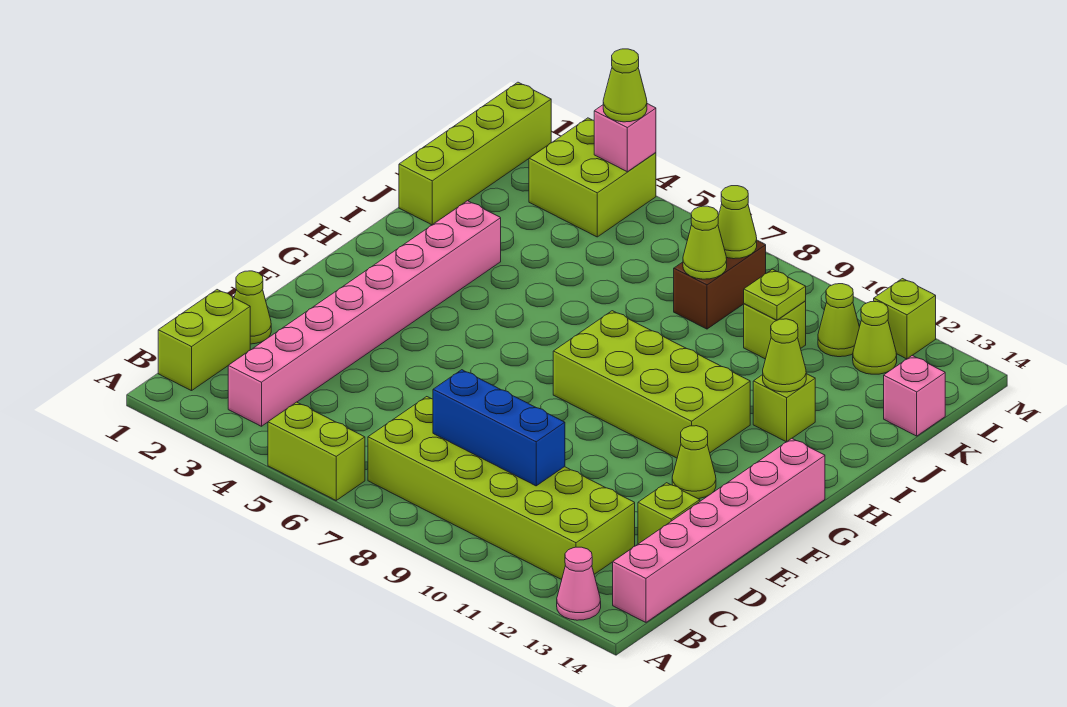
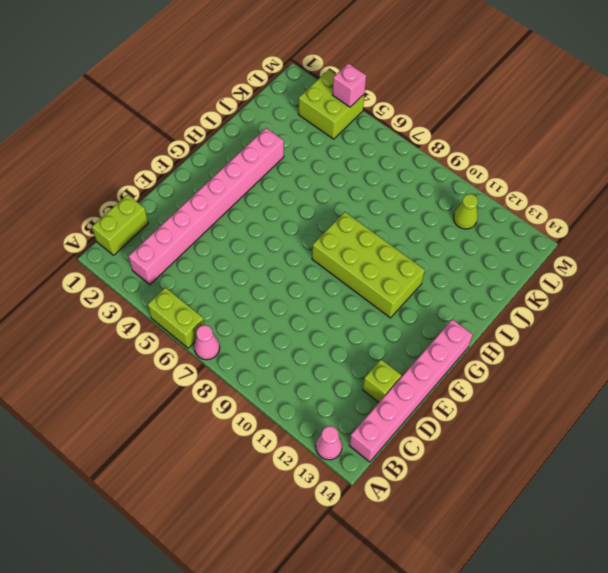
pink 1x1 cone [194,325,220,360] -> none
none -> lime 2x6 brick [368,397,635,580]
none -> lime 1x1 cone [234,271,271,344]
none -> lime 1x1 cone [672,426,716,499]

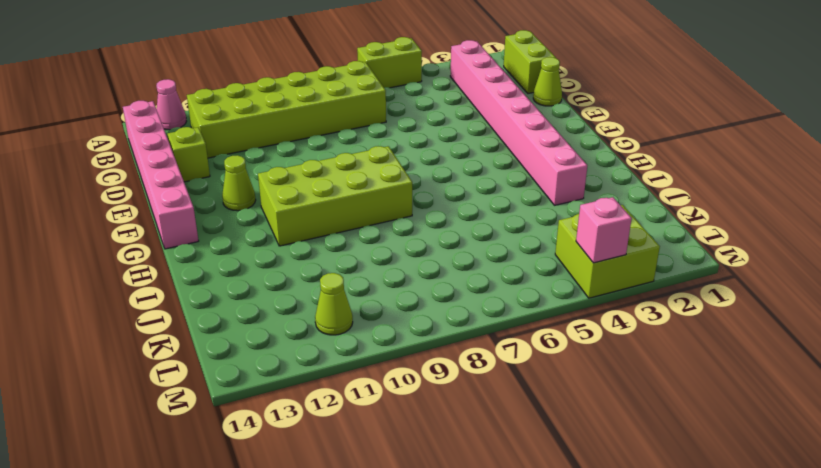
none -> lime 1x1 brick [753,374,815,442]
none -> lime 1x4 brick [399,82,551,225]
none -> brown 1x2 brick [674,240,766,329]

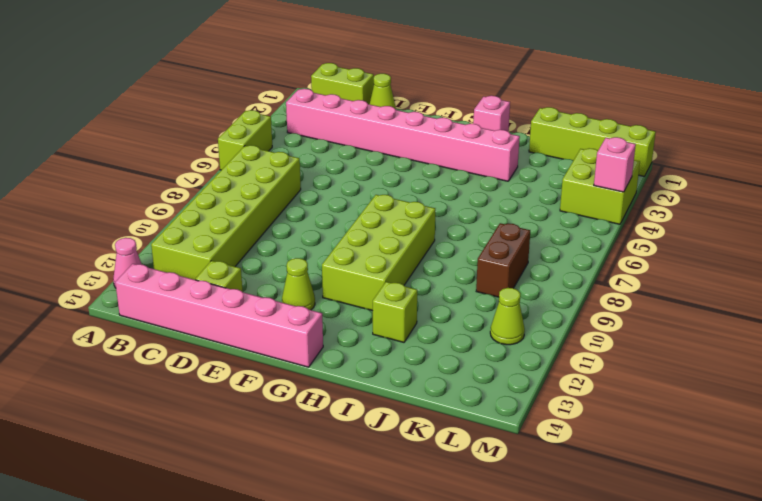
pink 1x1 brick [473,96,510,131] -> pink 1x1 brick moved to [884,355,945,436]
brown 1x2 brick [476,223,530,297] -> brown 1x2 brick turned to [674,240,766,329]
none -> lime 1x1 brick [744,301,806,359]
none -> lime 1x1 cone [853,301,897,374]
none -> lime 1x1 brick [874,279,936,359]

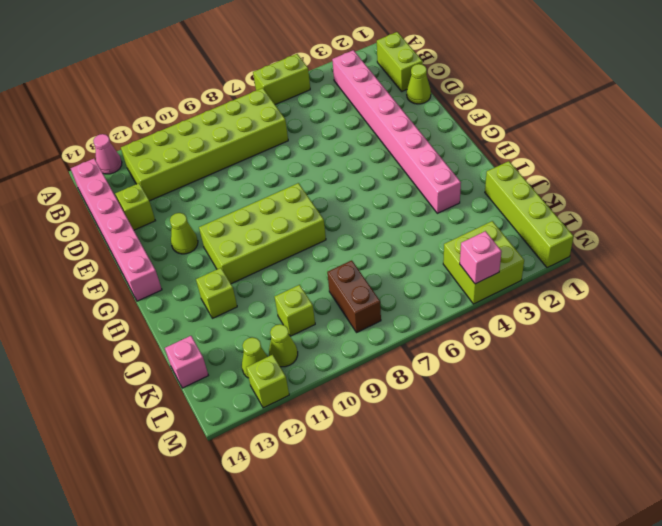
none -> blue 1x3 brick [433,370,565,486]
none -> lime 1x1 cone [763,319,806,392]
none -> lime 1x1 cone [683,206,727,279]

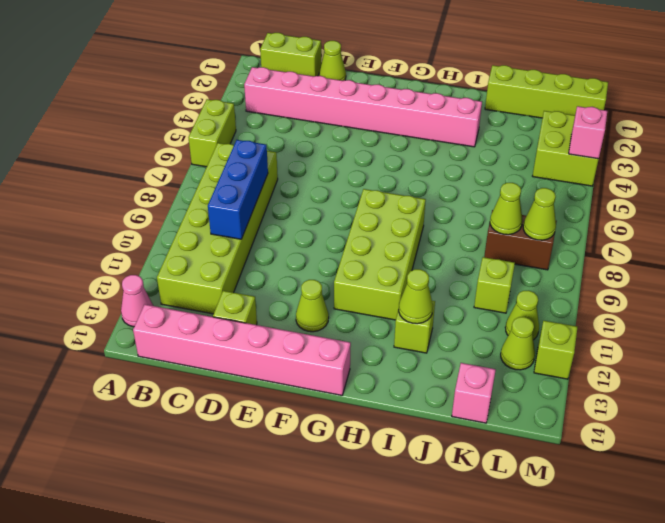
none -> lime 1x1 plate [744,269,806,320]
none -> lime 1x1 cone [603,49,647,122]

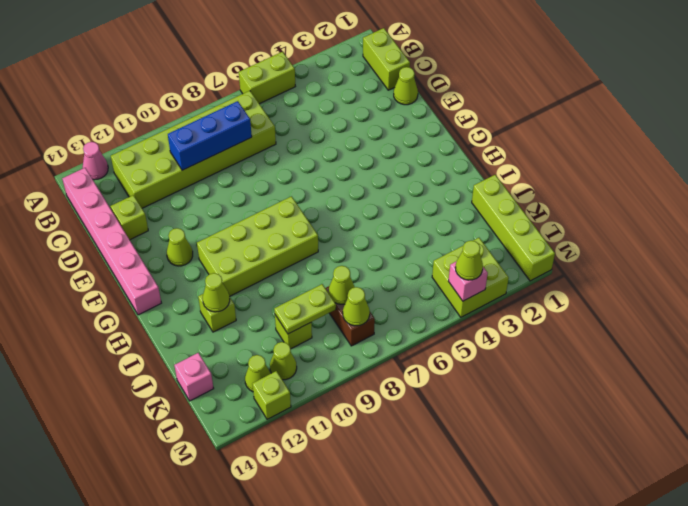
lime 1x2 plate [274,284,336,334] -> lime 1x1 plate [744,269,806,320]
none -> pink 1x8 brick [228,201,501,426]

